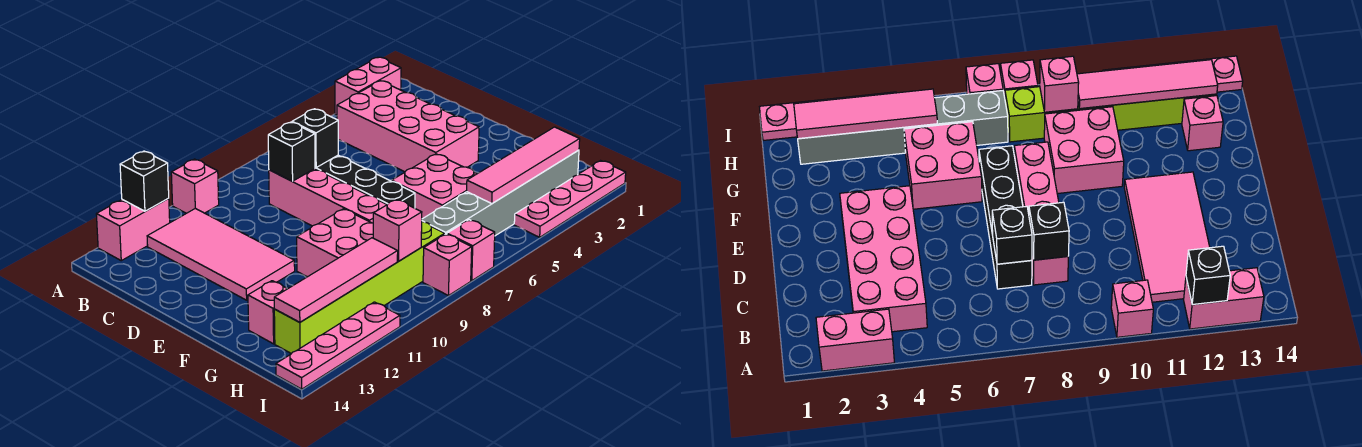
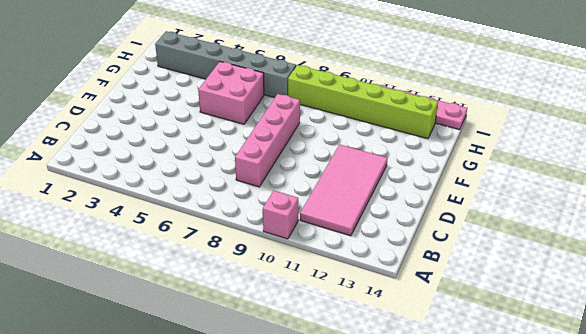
none -> pink 1x2 brick [335,57,401,115]
none -> pink 1x2 brick [96,199,170,261]
none -> pink 2x4 brick [337,81,479,172]

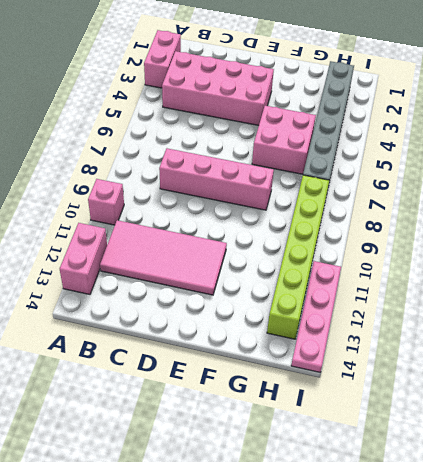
none -> black 1x4 brick [315,155,415,208]
none -> pink 2x2 brick [297,209,373,277]
none -> pink 1x1 brick [248,281,287,344]

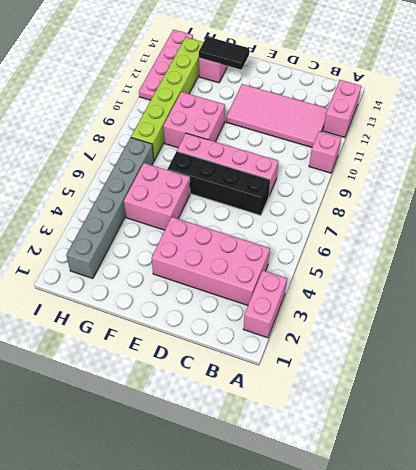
black 1x2 tile [199,37,249,70] -> none
none -> pink 1x4 plate [514,161,626,237]
none -> pink 1x1 brick [447,220,495,281]
none -> pink 1x1 brick [423,234,472,296]

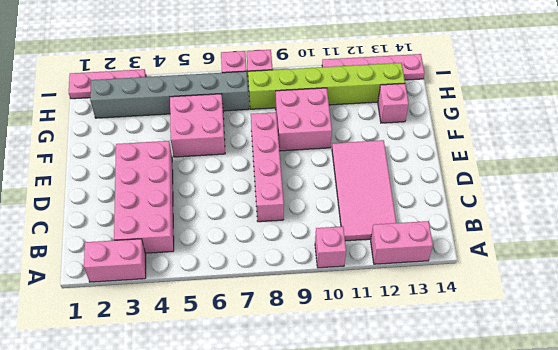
pink 1x3 plate [69,69,146,99] -> pink 1x4 plate [514,161,626,237]
none -> black 1x4 brick [315,155,415,208]
none -> black 1x1 brick [120,151,169,211]
none -> black 1x1 brick [292,109,338,168]

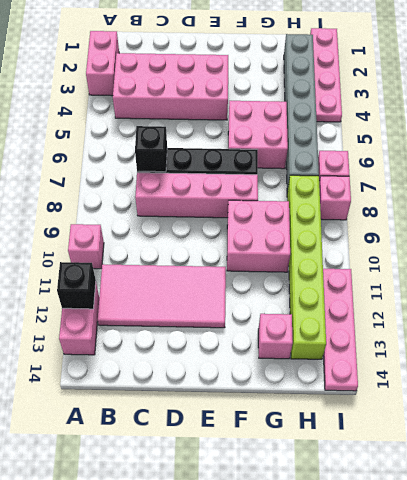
none -> black 1x1 brick [268,122,315,181]
none -> pink 1x4 tile [467,127,580,204]
none -> pink 1x1 brick [373,199,422,261]

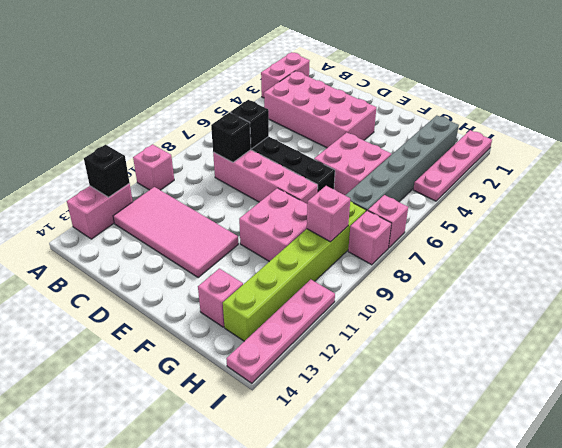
none -> pink 1x4 tile [467,127,580,204]
none -> pink 1x4 tile [274,238,398,322]

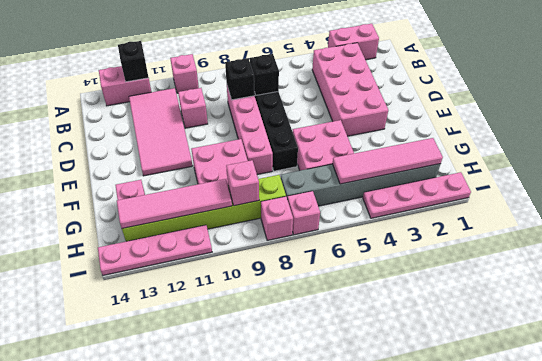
pink 1x1 brick [178,88,208,128] -> none

